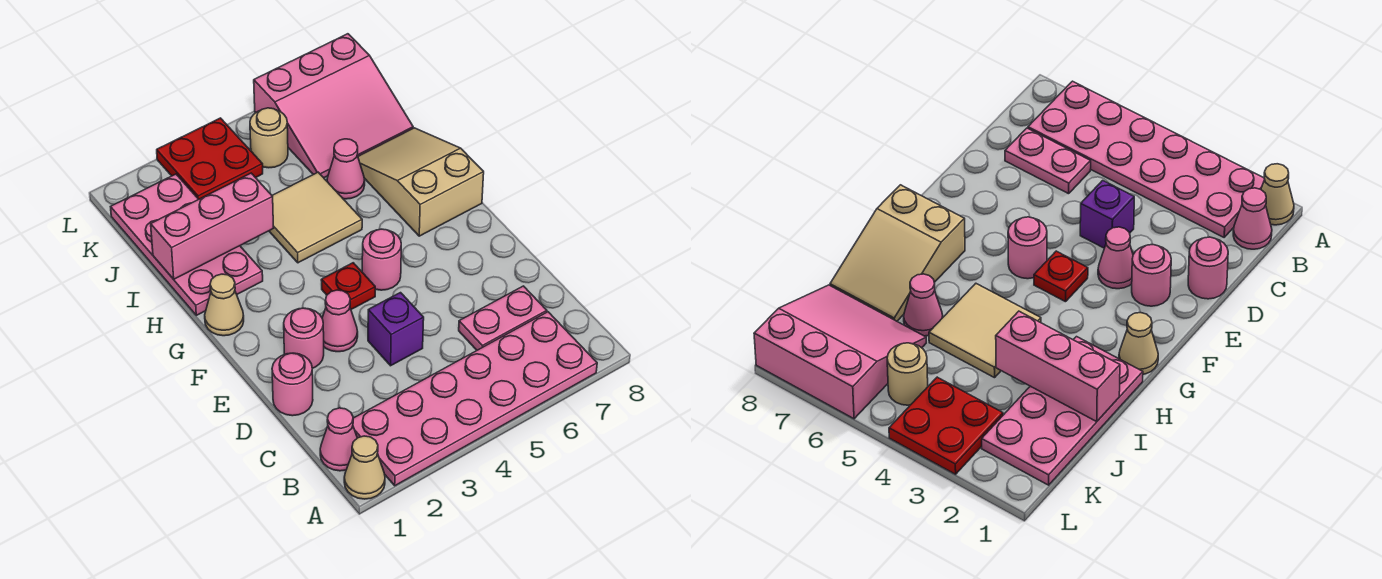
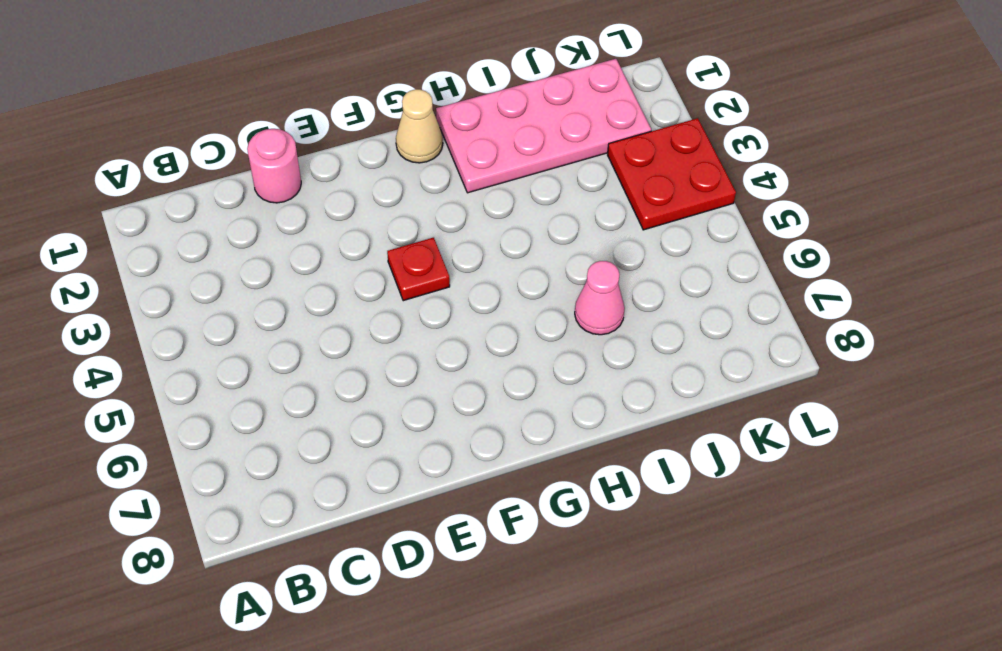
none -> tan 1x1 cone [344,436,385,499]
none -> pink 2x6 plate [353,312,597,486]
none -> pink 1x1 cone [320,408,357,471]

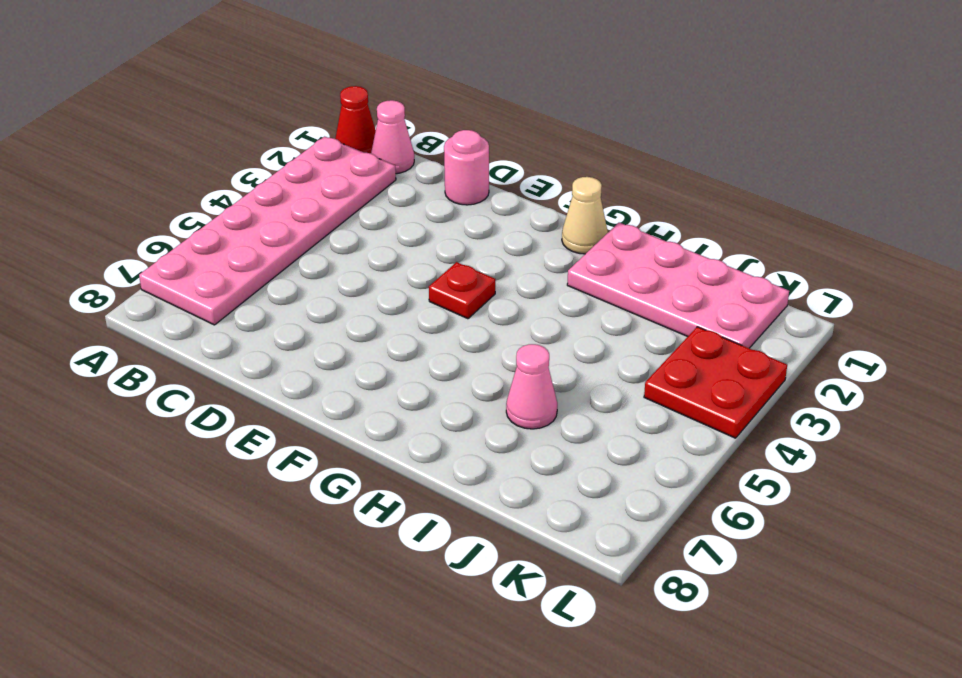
red 1x1 cone [335,86,376,153] -> tan 1x1 cone [344,436,385,499]
none -> pink 1x2 plate [459,286,547,350]
none -> purple 1x1 brick [368,293,424,366]
none -> pink 1x1 round brick [284,308,324,368]

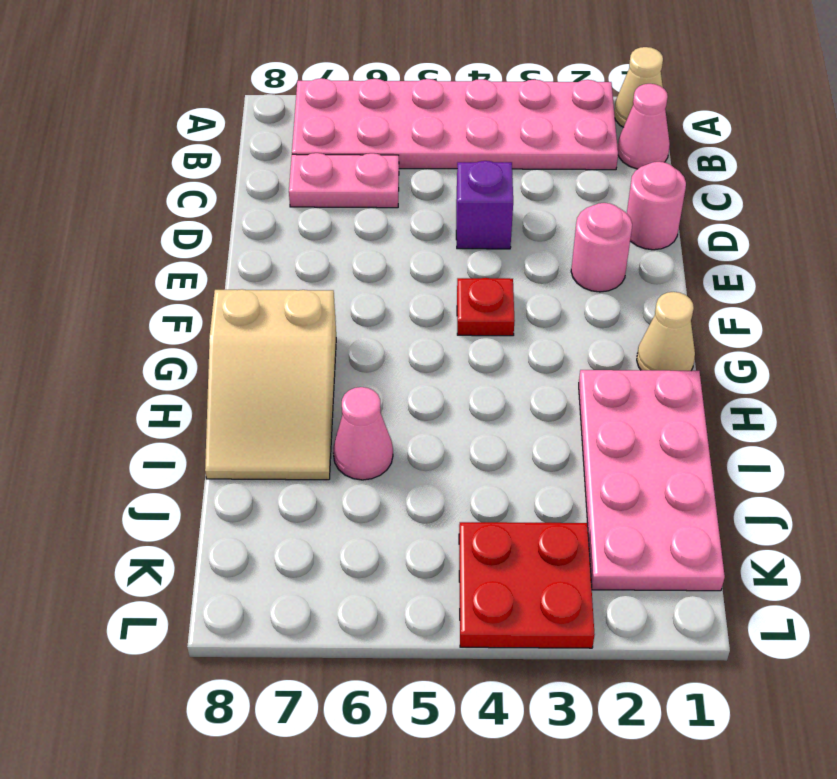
none -> pink 1x1 cone [322,290,358,352]
none -> pink 1x1 round brick [362,229,401,290]
none -> tan 2x2 tile [269,172,362,263]

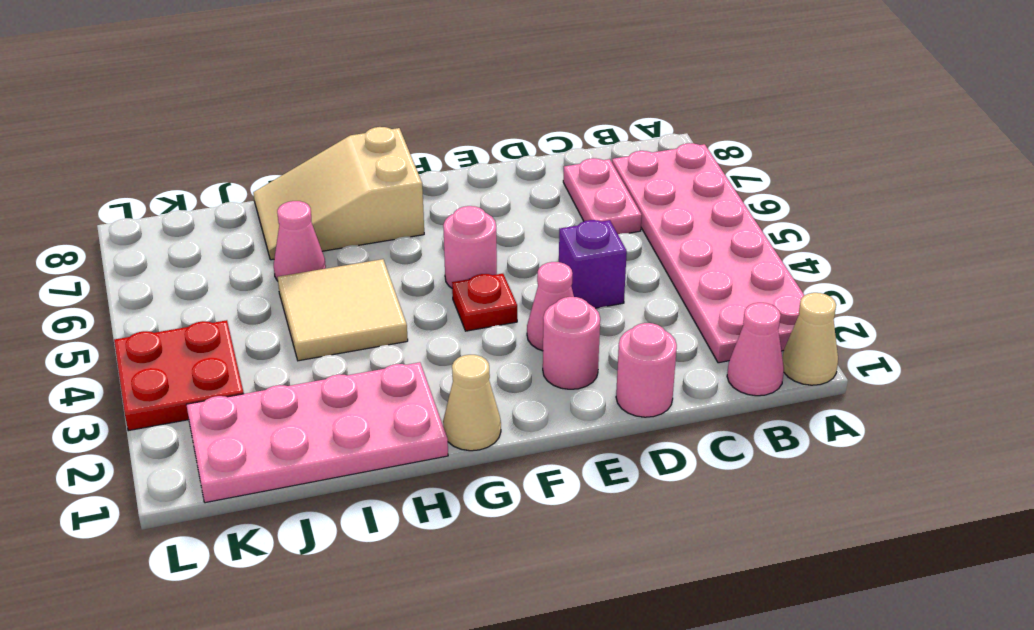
none -> pink 3x3 slope [254,34,413,178]
none -> tan 1x1 round brick [250,108,288,168]
none -> pink 1x3 brick [151,173,274,279]

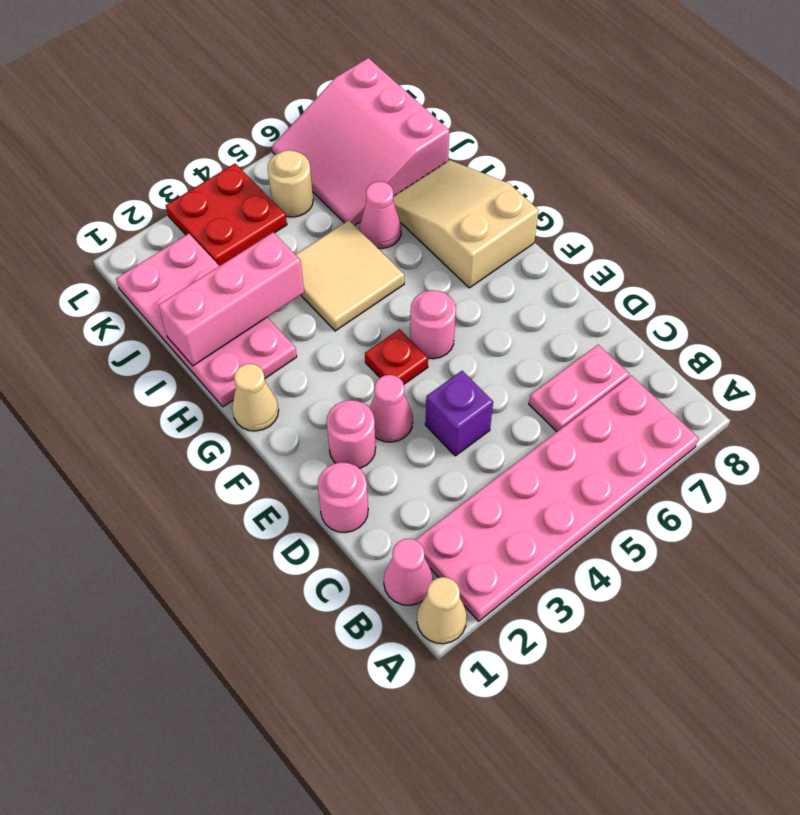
pink 3x3 slope [272,58,449,225] -> pink 3x3 slope turned to [254,34,413,178]

